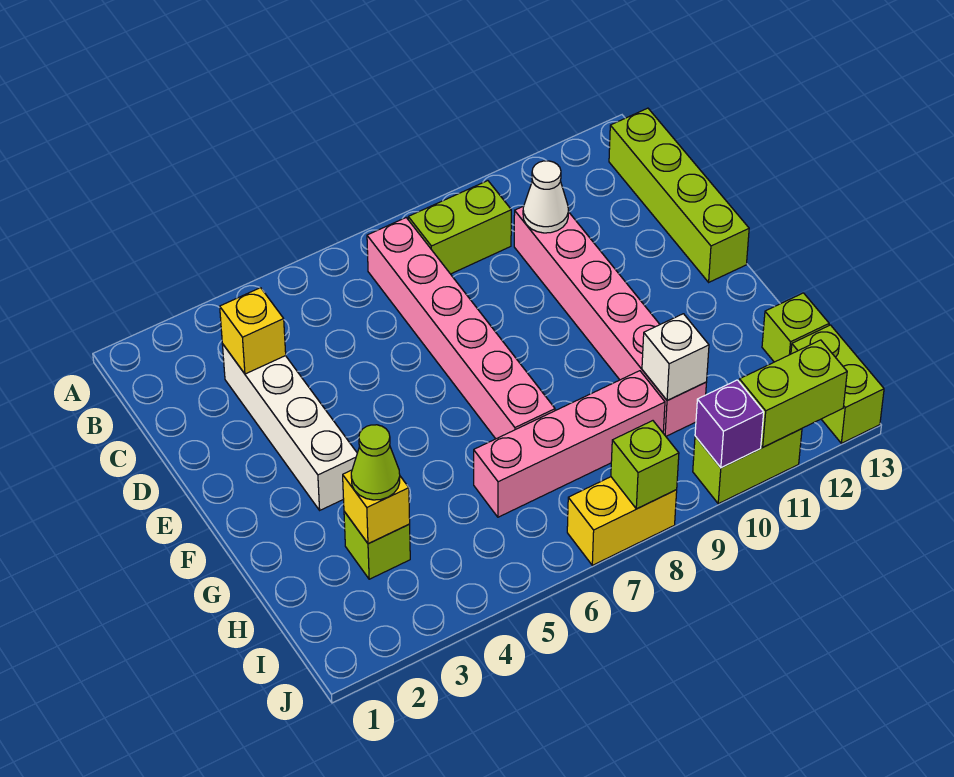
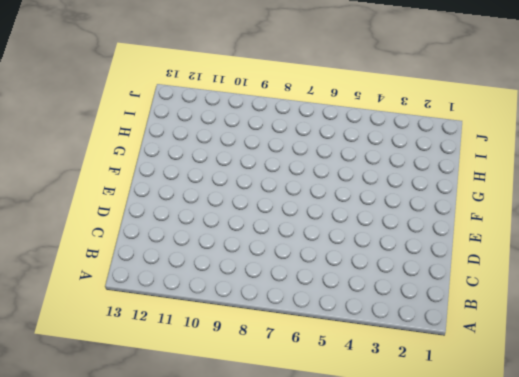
none -> pink 1x6 brick [367,218,555,439]
none -> lime 1x2 brick [408,181,511,274]
none -> lime 1x4 brick [609,108,749,282]

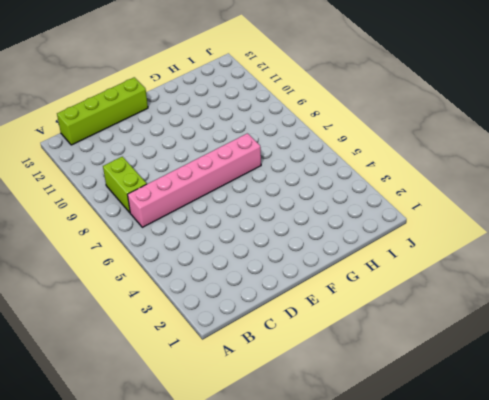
none -> white 1x4 brick [222,344,357,510]
none -> pink 1x6 brick [514,206,707,436]
none -> lime 1x1 brick [344,512,410,579]

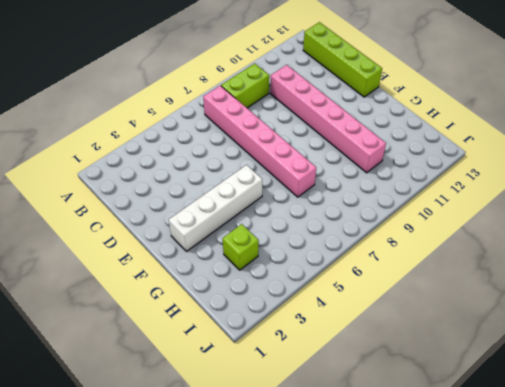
white 1x4 brick [169,165,262,251] -> white 1x4 brick turned to [222,344,357,510]
none -> pink 1x4 brick [474,371,665,517]
none -> lime 1x1 brick [762,293,829,362]
none -> lime 1x2 brick [791,325,884,443]

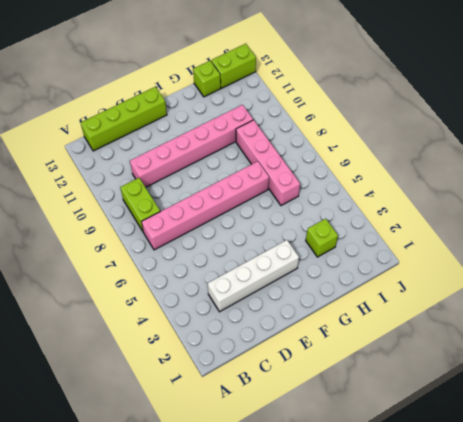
none -> yellow 1x2 brick [567,477,677,565]
none -> lime 1x2 brick [693,429,802,504]
none -> yellow 1x1 brick [220,288,286,374]

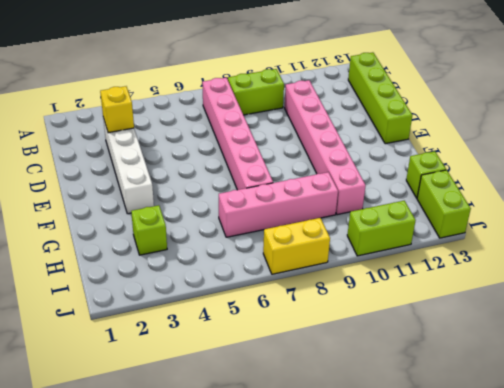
none -> white 1x1 cone [523,161,569,233]
none -> yellow 1x1 brick [343,470,410,544]
none -> white 1x1 brick [642,314,709,401]

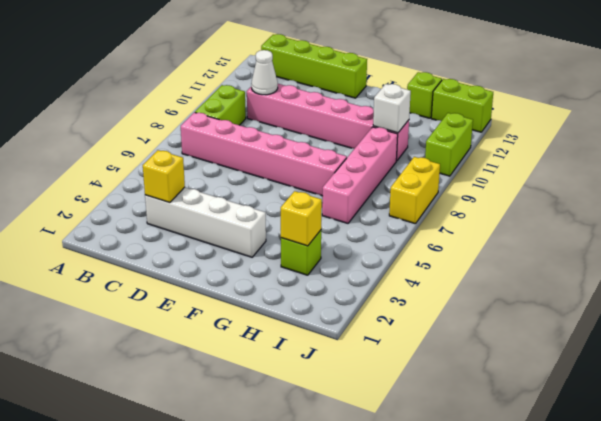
none -> lime 1x1 brick [611,421,679,509]
none -> purple 1x1 brick [695,380,764,468]
none -> lime 1x2 brick [739,340,847,447]

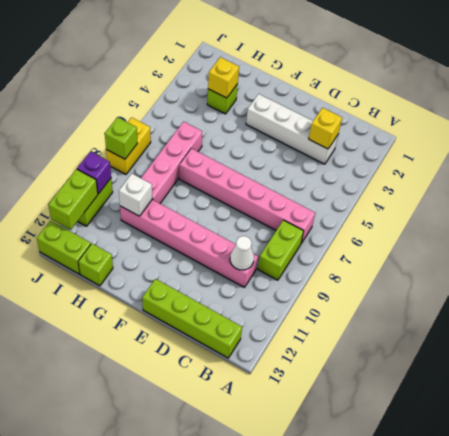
none -> lime 1x1 cone [351,425,400,500]

